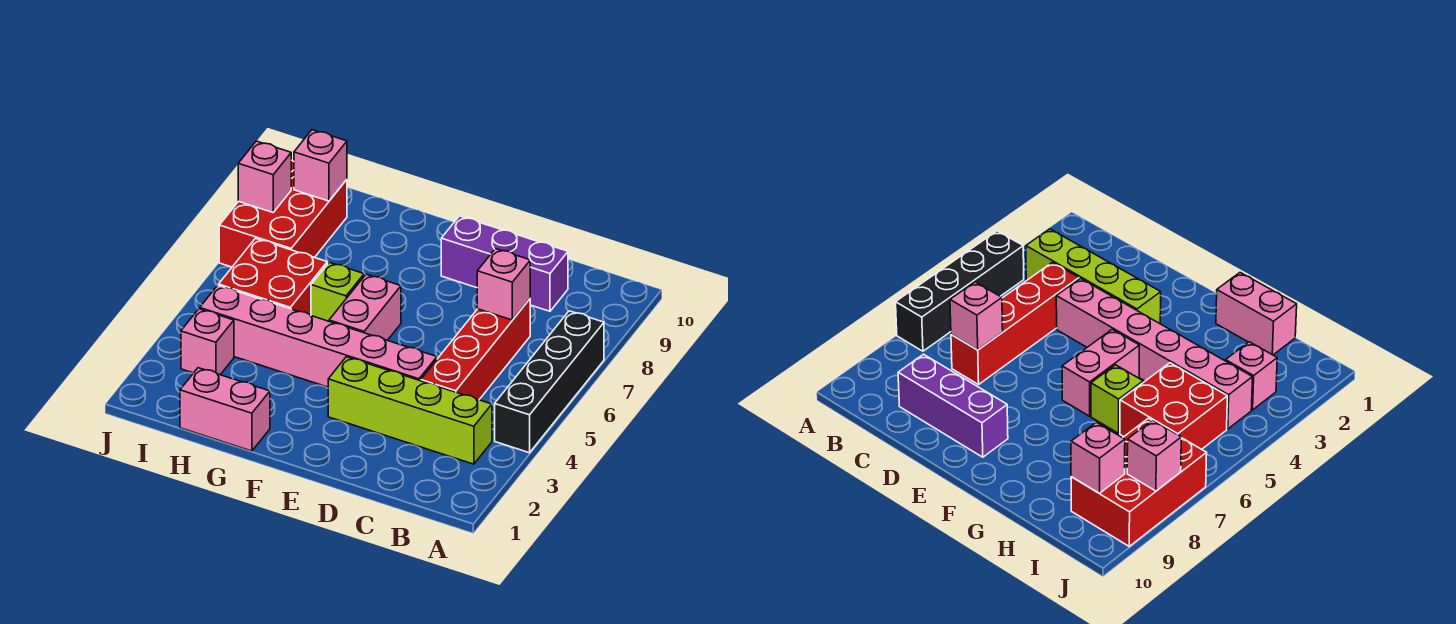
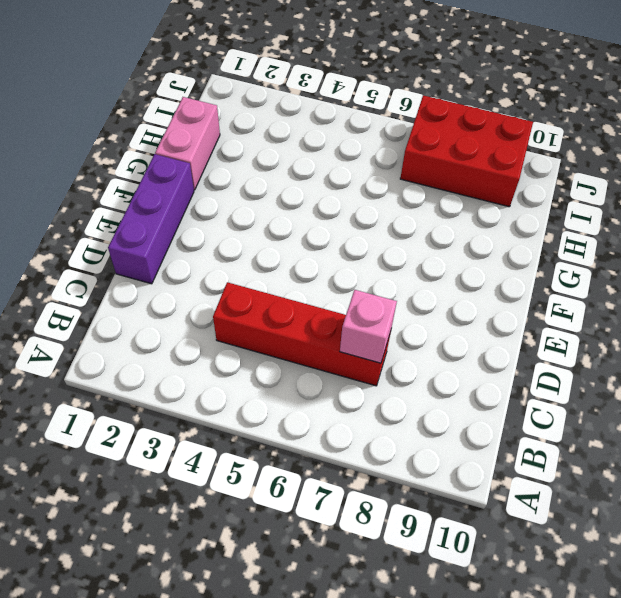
purple 1x3 brick [108,154,194,284] -> purple 1x3 brick moved to [441,216,568,311]
none -> black 1x4 brick [495,311,604,453]
none -> lime 1x4 brick [328,357,492,464]
none -> pink 1x6 brick [200,285,437,387]

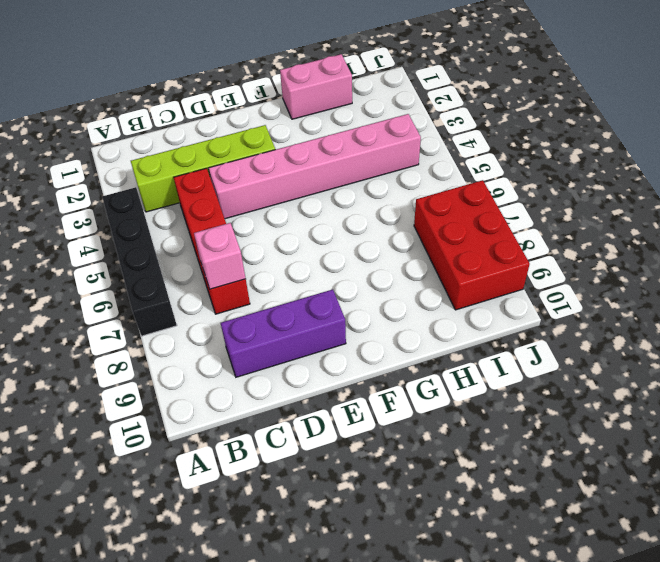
none -> pink 1x2 brick [329,274,401,340]
none -> lime 1x1 brick [311,262,364,321]
none -> red 2x2 brick [219,238,327,315]

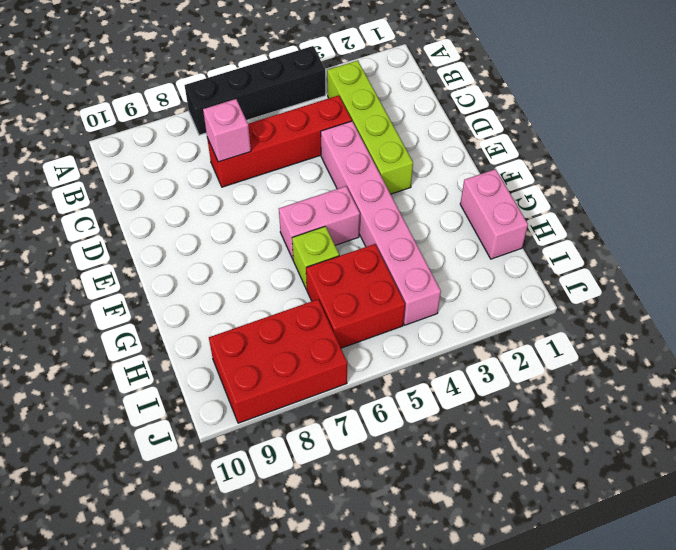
none -> purple 1x3 brick [441,216,568,311]
none -> pink 1x1 brick [181,309,234,375]
none -> pink 1x1 brick [294,130,347,201]

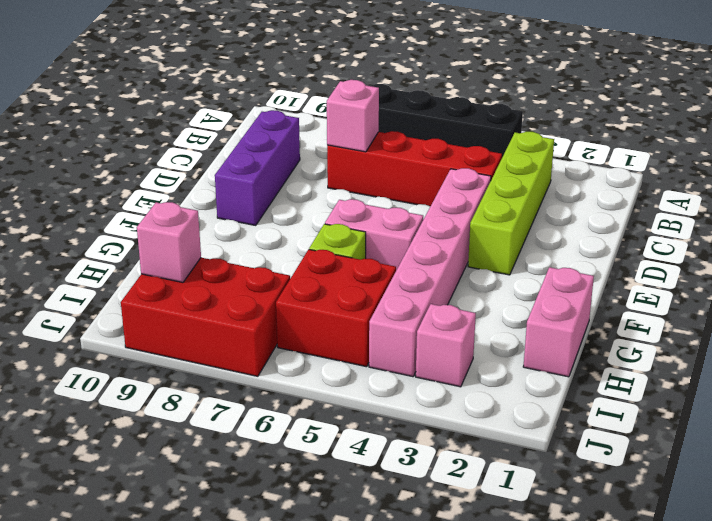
none -> pink 1x1 brick [238,141,291,212]

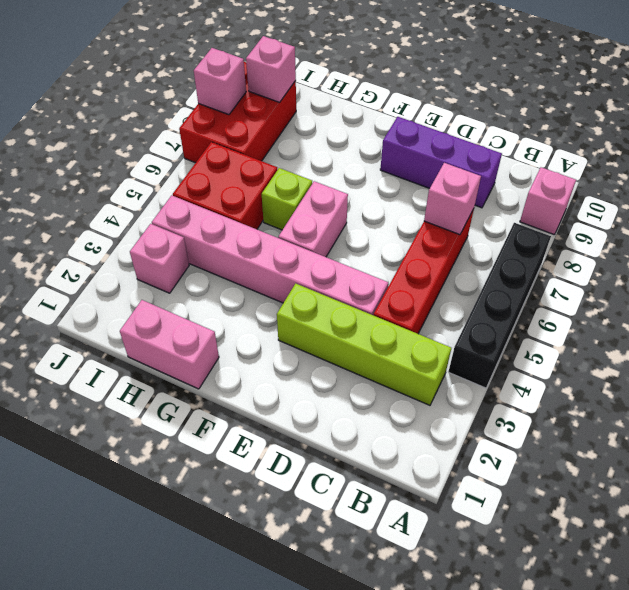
pink 1x1 brick [520,167,576,235] -> none

